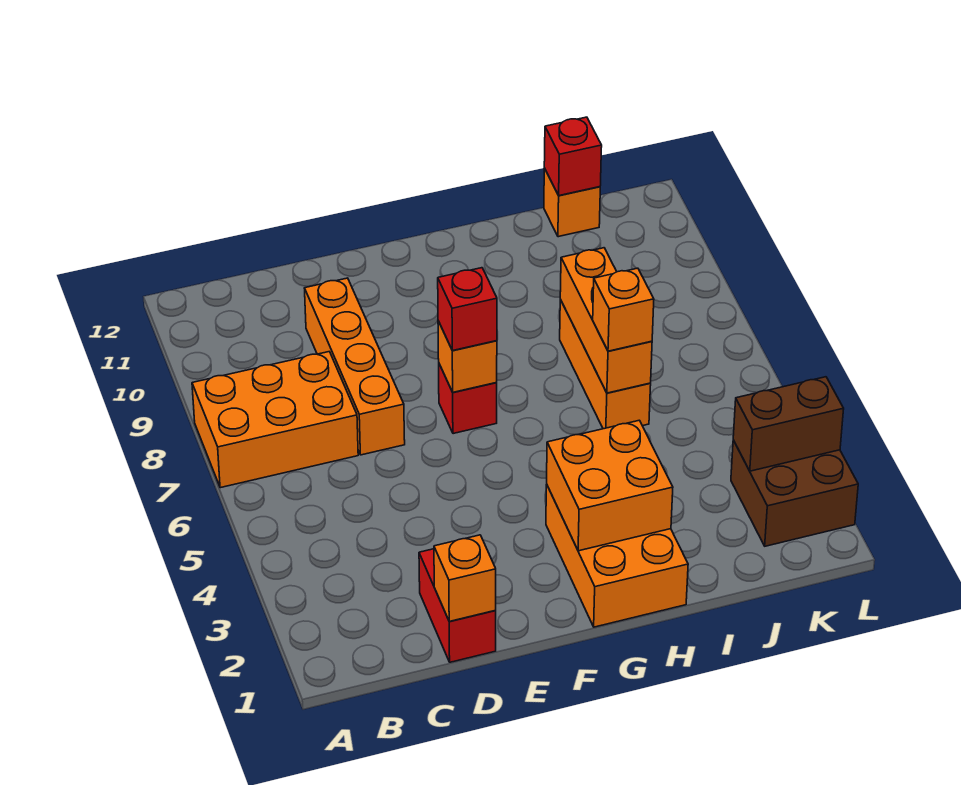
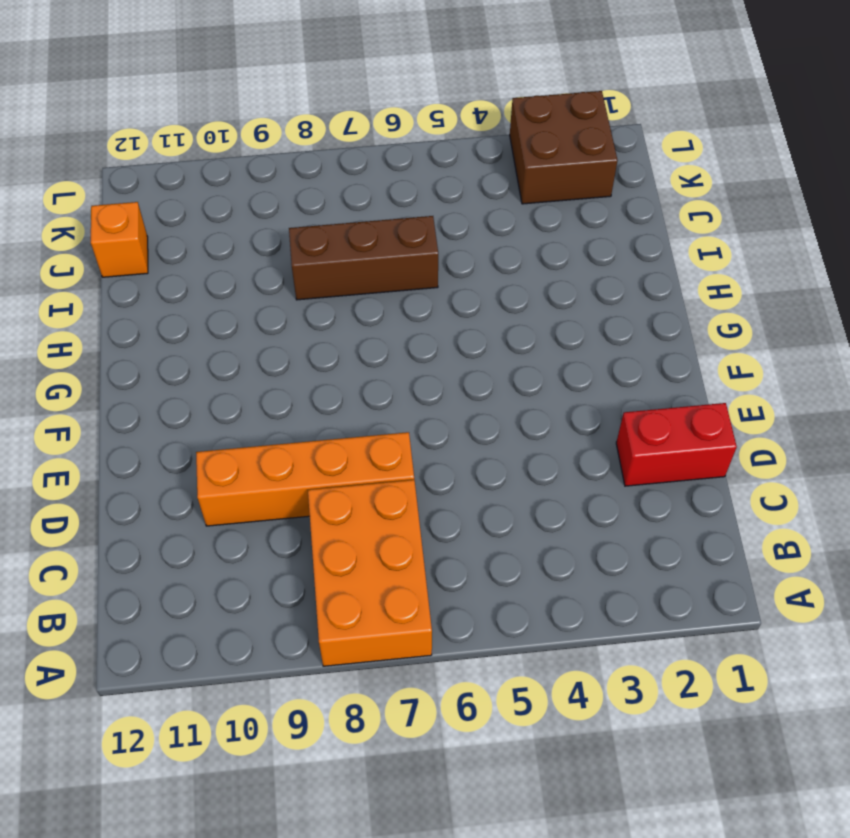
brown 1x3 brick [289,216,438,300] -> orange 1x3 brick [560,300,651,429]
none -> red 1x1 brick [439,364,497,434]
none -> orange 2x3 brick [546,484,688,627]
none -> orange 1x1 brick [434,535,496,621]

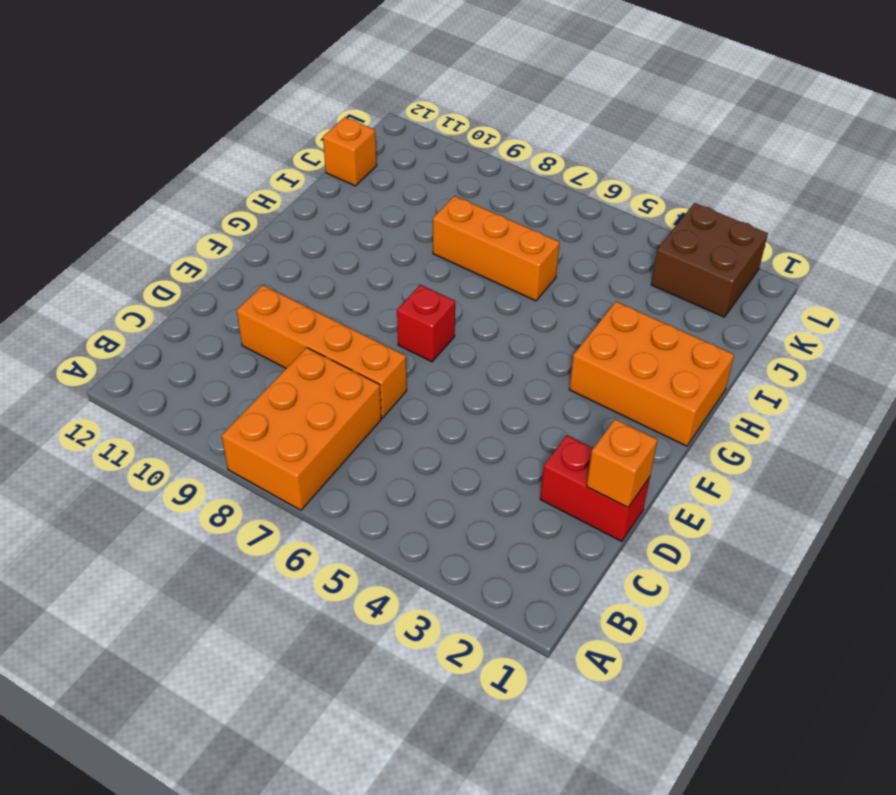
none -> orange 1x1 brick [438,321,497,392]
none -> orange 2x2 brick [547,420,673,551]
none -> orange 1x3 brick [560,248,652,393]

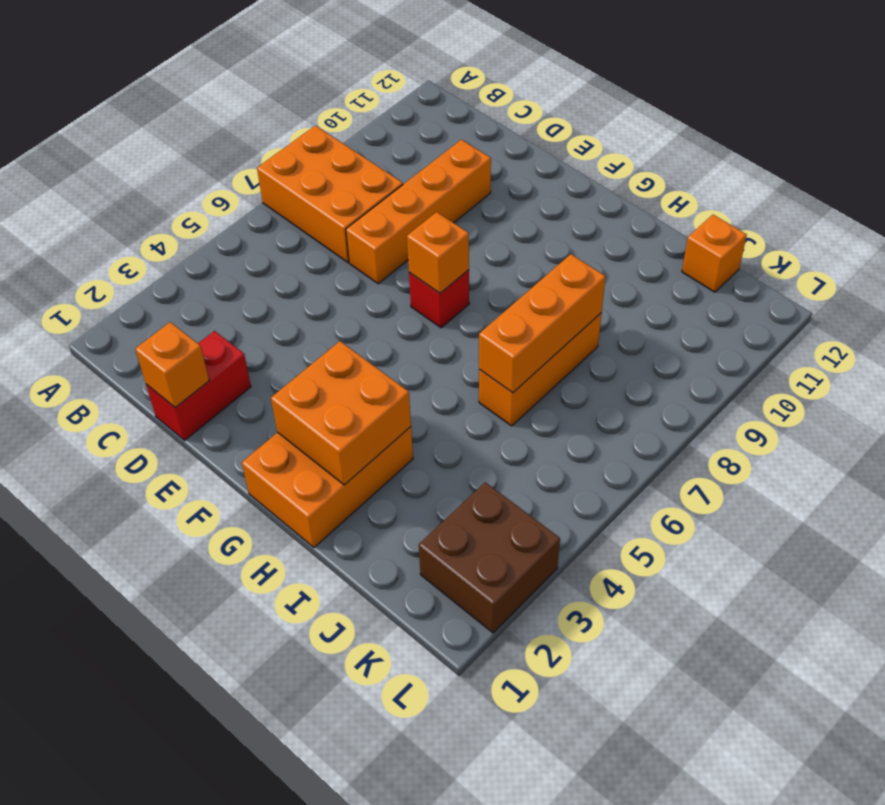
none -> red 1x1 brick [544,117,602,196]
none -> brown 1x2 brick [733,377,844,471]
none -> red 1x1 brick [438,268,497,351]

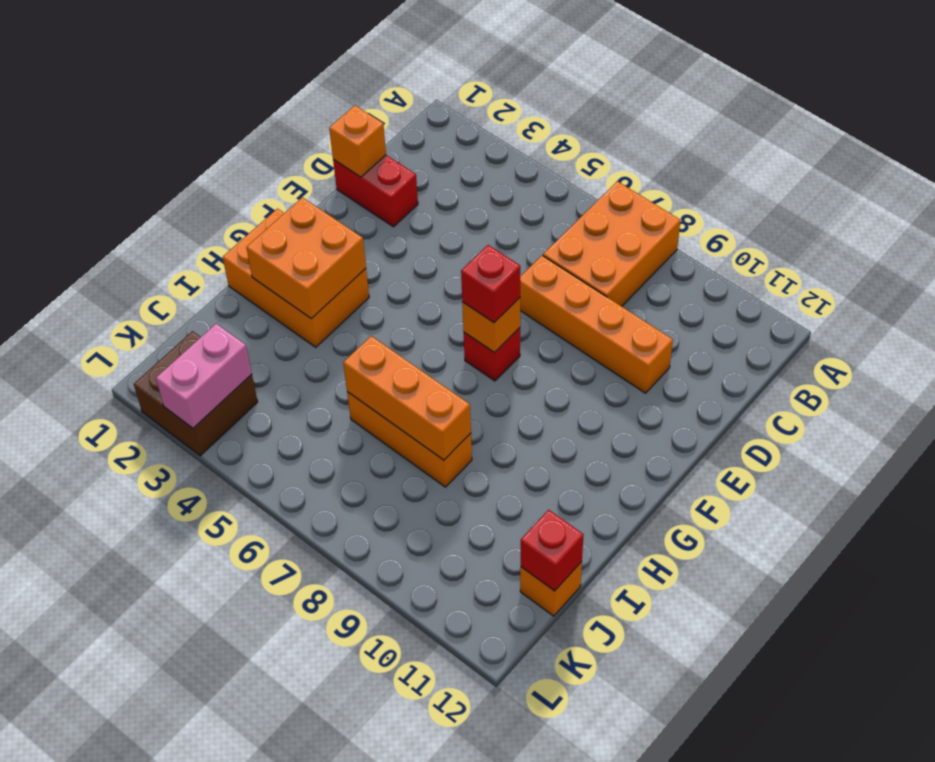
pink 1x2 brick [156,324,252,428] -> brown 1x2 brick [733,377,844,471]
none -> orange 1x1 brick [593,268,654,351]

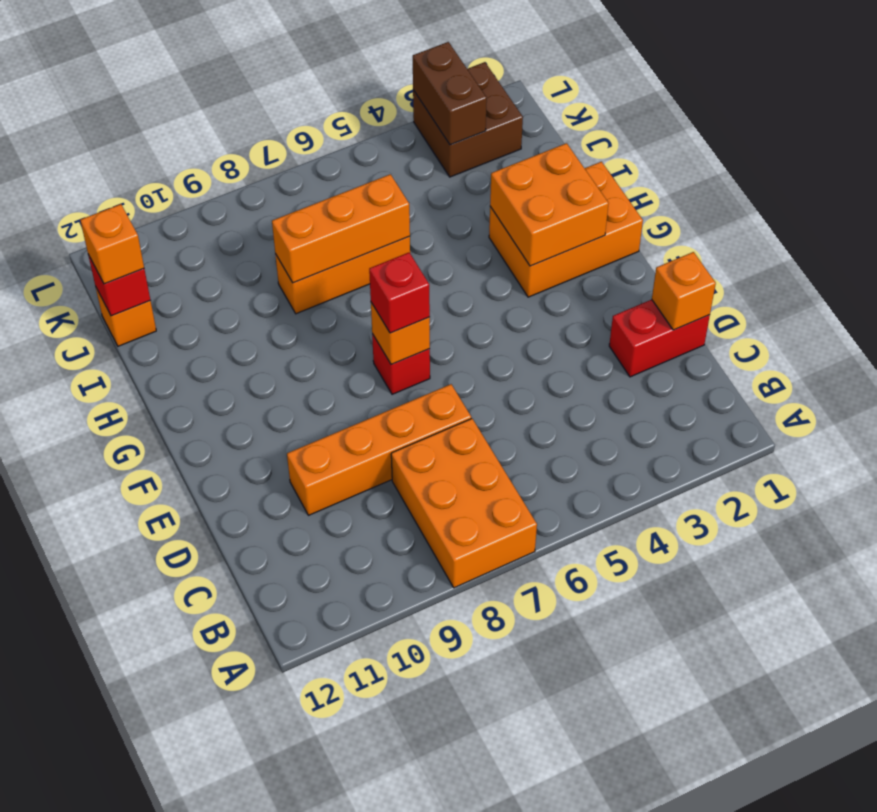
orange 1x1 brick [80,204,144,284] -> orange 1x1 brick moved to [593,268,654,351]

